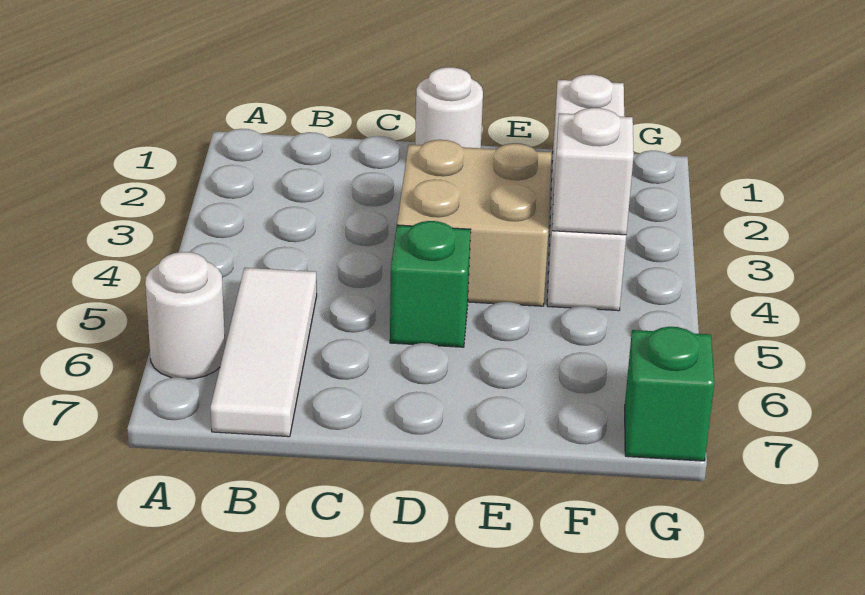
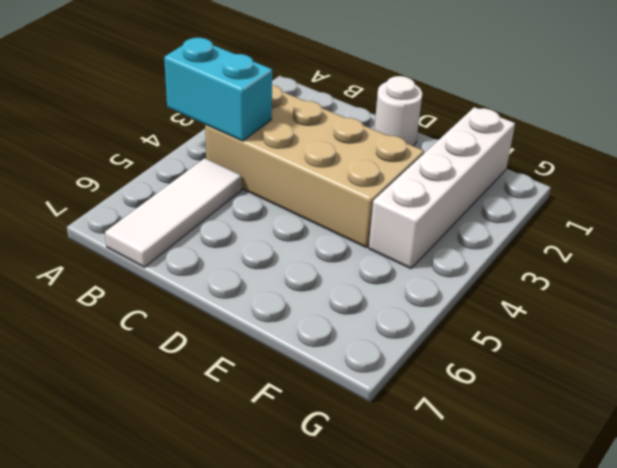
cyan 1x2 brick [164,38,272,141] -> none
tan 2x4 brick [205,85,424,248] -> tan 2x2 brick [397,140,551,306]
none -> white 1x1 round brick [145,252,225,379]
none -> green 1x1 brick [390,221,471,347]

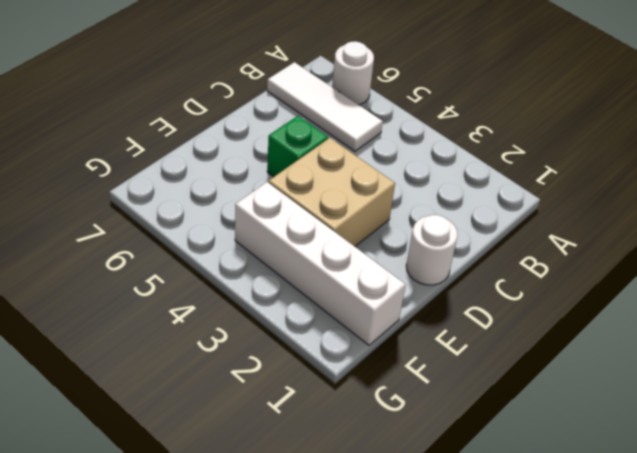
none -> green 1x1 brick [625,327,715,461]
none -> white 1x1 brick [552,108,634,235]

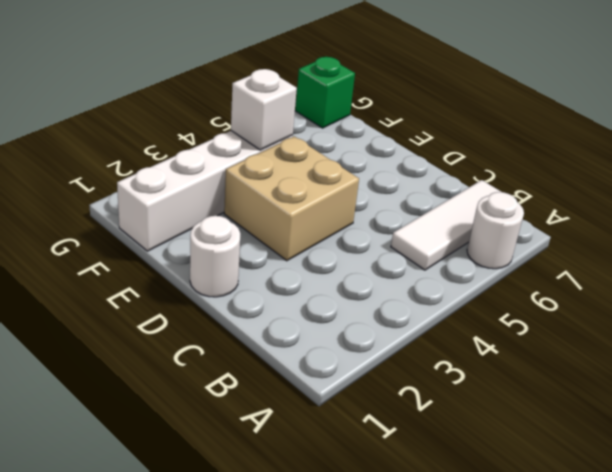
none -> green 1x1 brick [390,221,471,347]

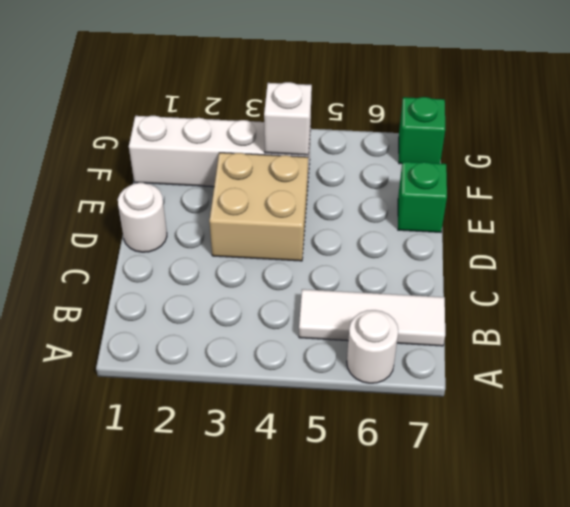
green 1x1 brick [398,162,447,232] -> green 1x1 brick moved to [390,221,471,347]

